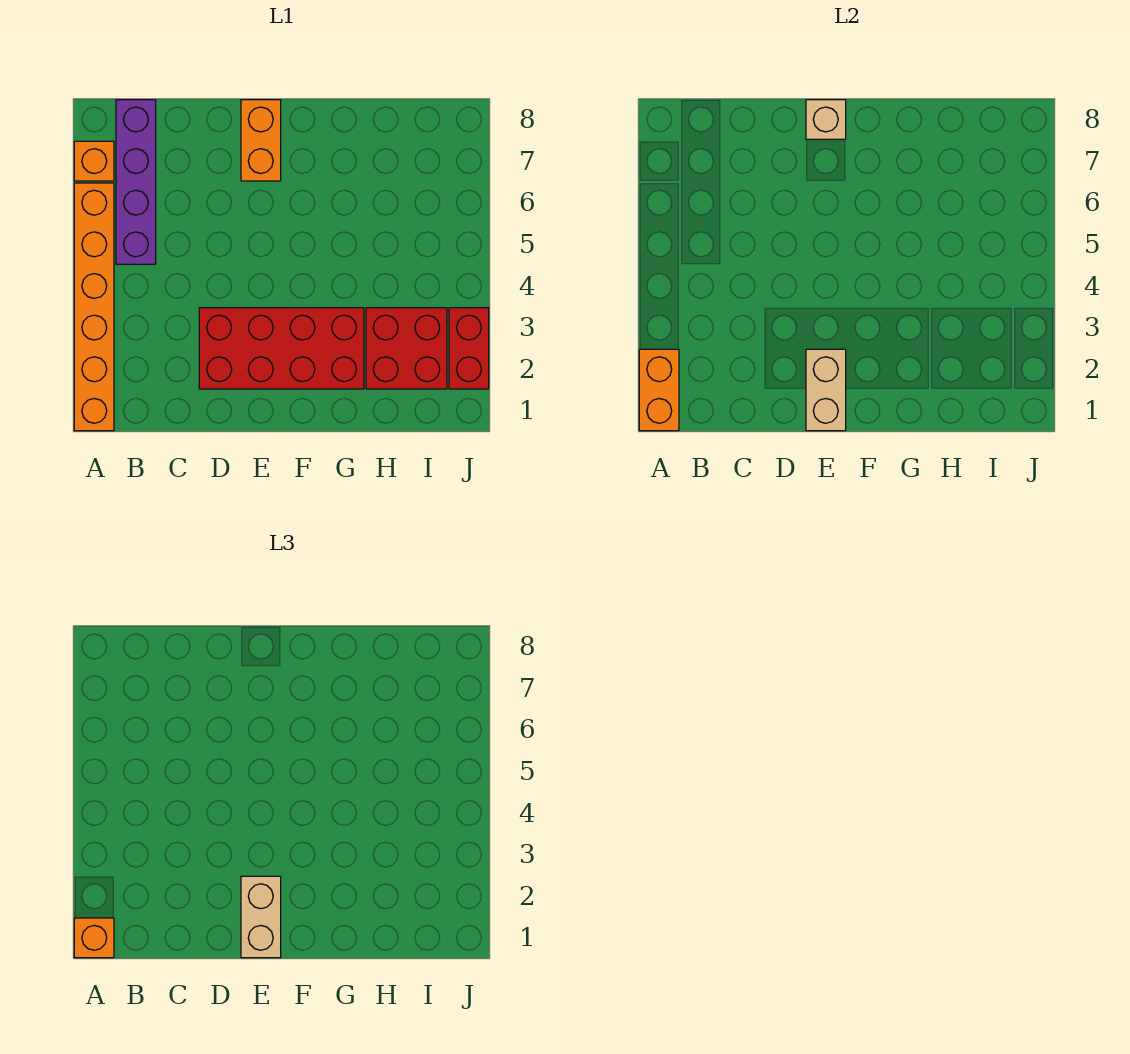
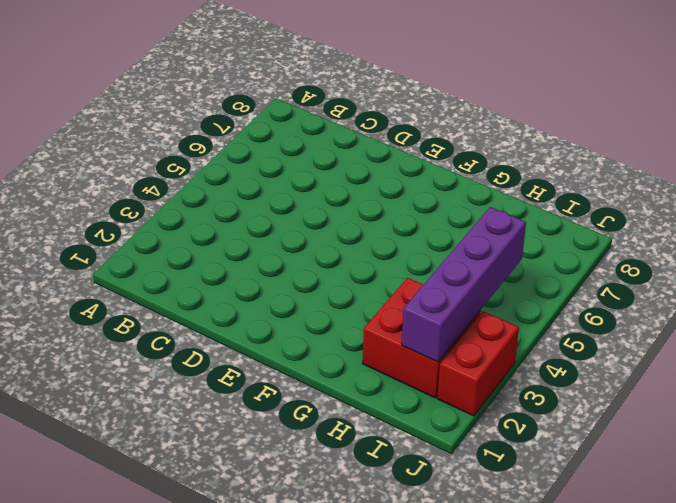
purple 1x4 brick [402,207,526,362] -> purple 1x4 brick moved to [116,100,156,264]
none -> orange 1x6 brick [74,183,114,431]
none -> orange 1x1 brick [74,141,114,181]
none -> red 2x4 brick [199,308,364,389]

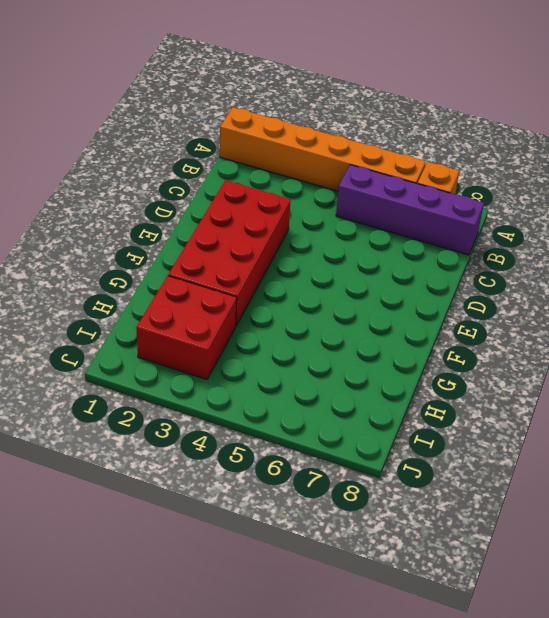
none -> orange 1x2 brick [241,100,281,181]
none -> red 1x2 brick [449,308,489,389]
none -> orange 1x2 brick [639,349,679,431]

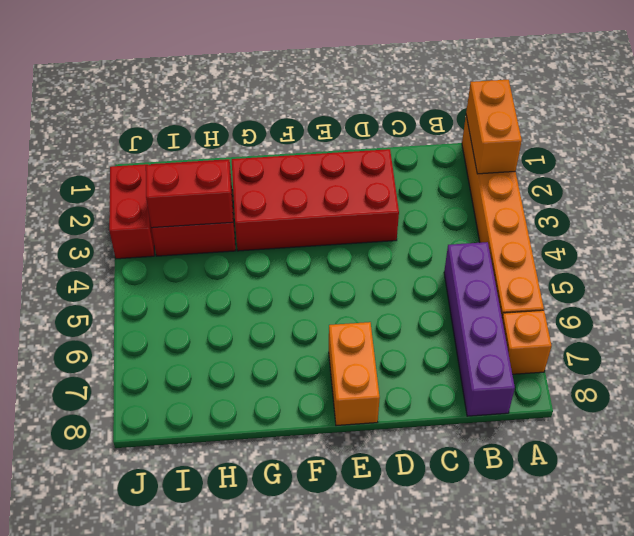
red 1x2 brick [146,160,233,228] -> none
none -> tan 1x2 brick [806,349,846,431]
none -> tan 1x1 brick [806,100,846,139]
none -> orange 1x1 brick [74,918,114,958]

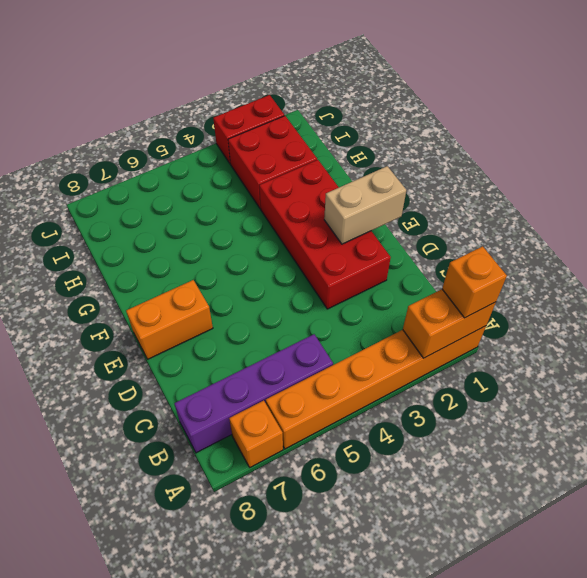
none -> tan 1x1 brick [806,100,846,139]
none -> tan 1x2 brick [241,876,281,958]

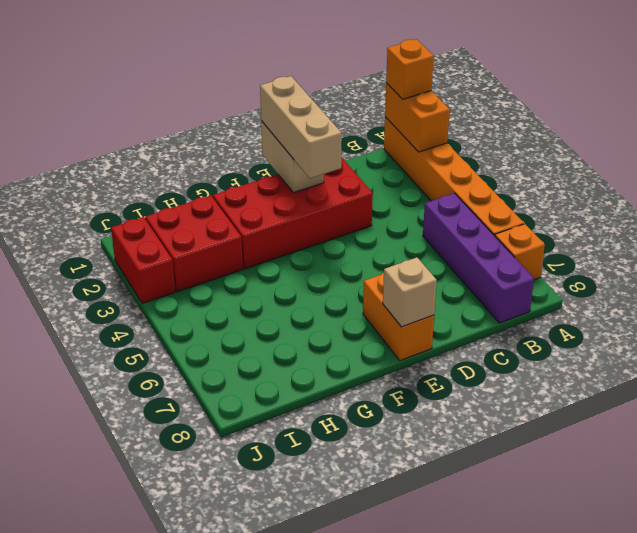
tan 1x3 brick [260,76,342,178] -> tan 1x2 brick [241,876,281,958]

